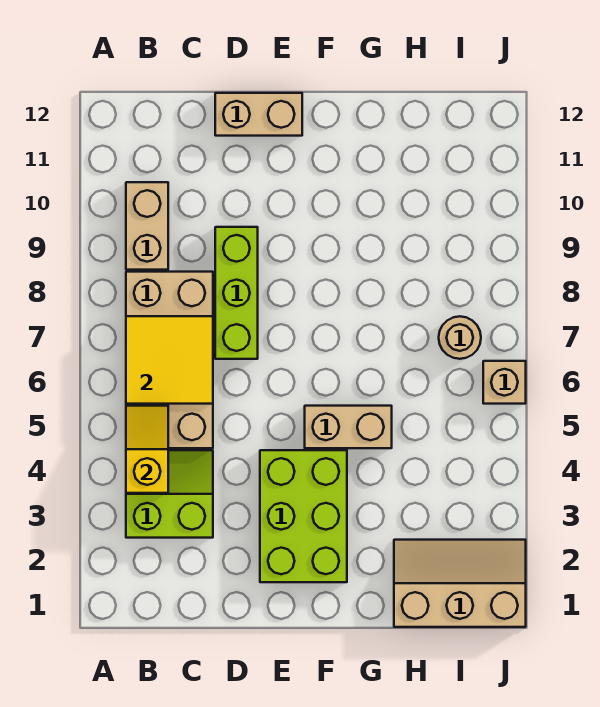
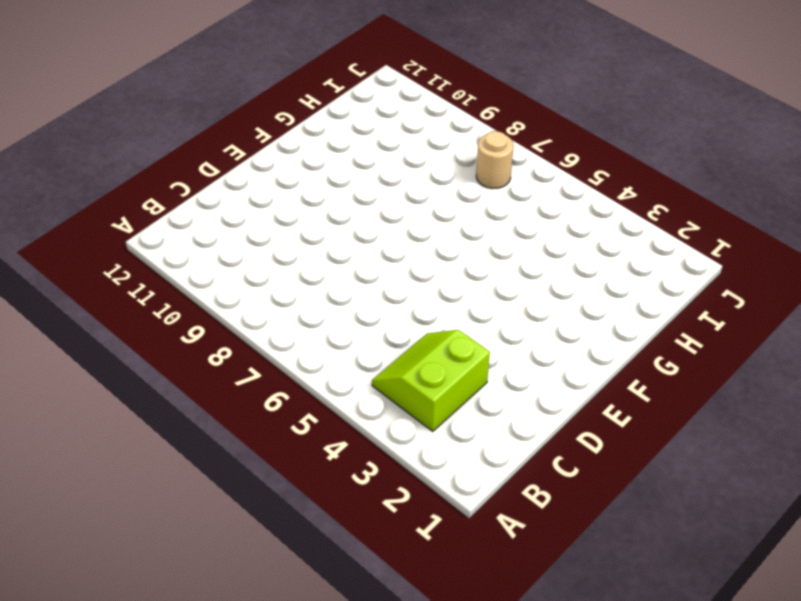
none -> tan 2x4 brick [126,272,213,448]
none -> tan 1x2 brick [126,182,168,270]
none -> lime 1x3 brick [215,227,258,359]

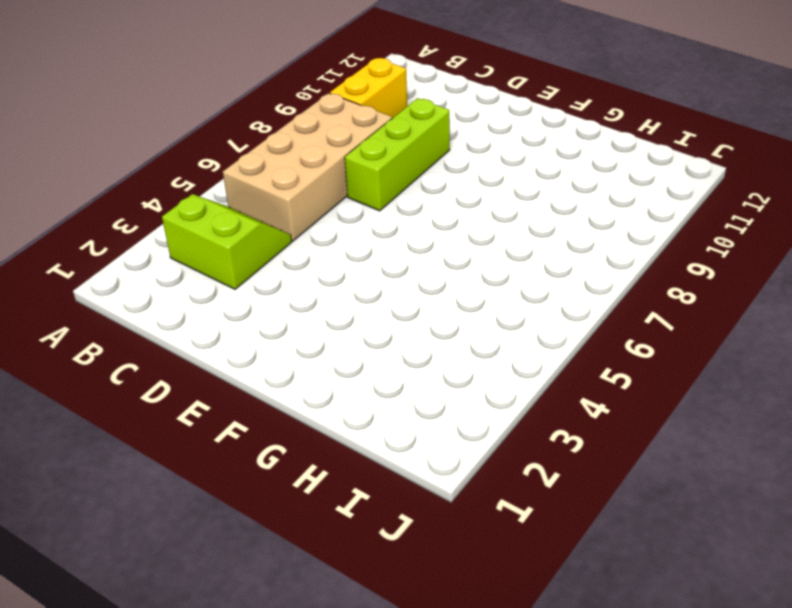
yellow 1x2 brick [330,58,407,118] -> tan 1x2 brick [126,182,168,270]
none -> tan 1x2 brick [215,93,302,136]
none -> lime 2x3 brick [260,450,347,582]
none -> tan 1x2 brick [305,406,392,448]

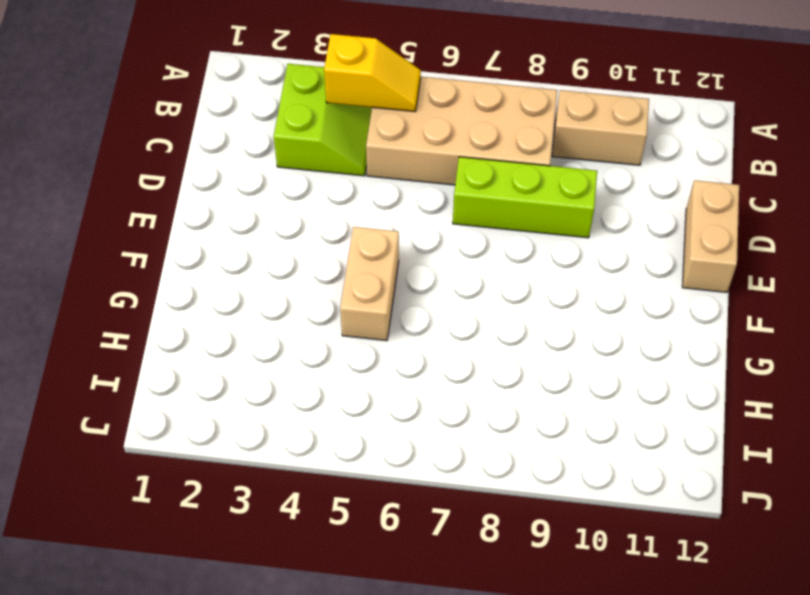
none -> lime 2x3 brick [260,450,347,582]
none -> tan 2x3 slope [394,540,526,627]
none -> tan 1x1 round brick [439,316,481,359]

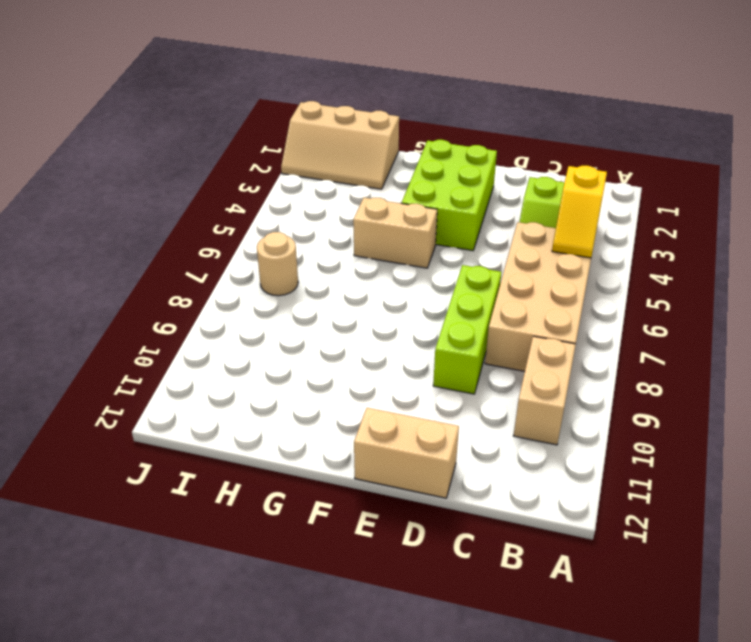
none -> tan 1x1 brick [483,361,526,404]
none -> yellow 2x2 tile [126,316,213,404]

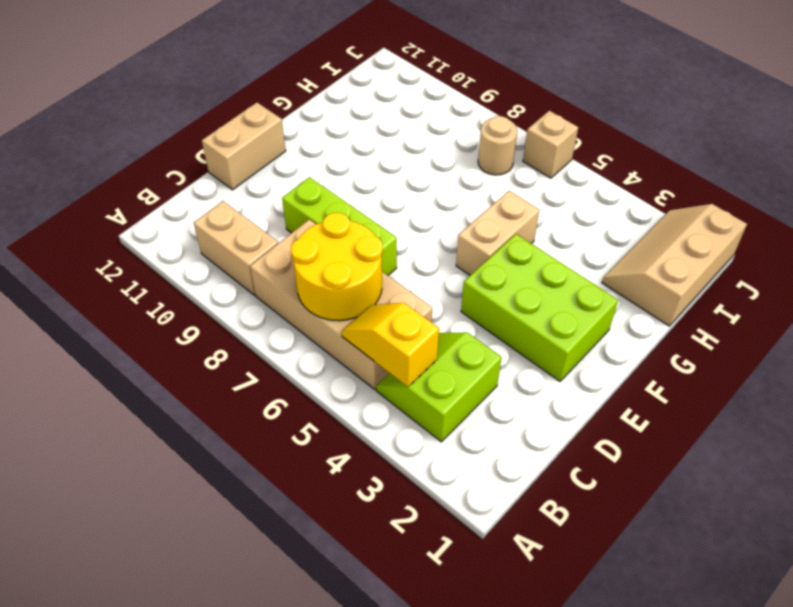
yellow 2x2 round brick [291,213,383,321] -> yellow 2x2 tile [126,316,213,404]

